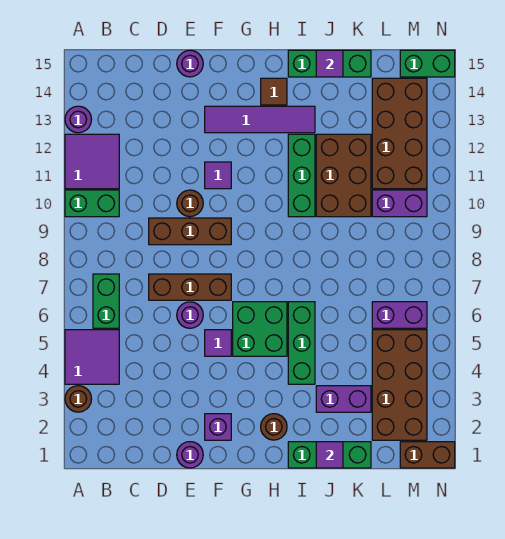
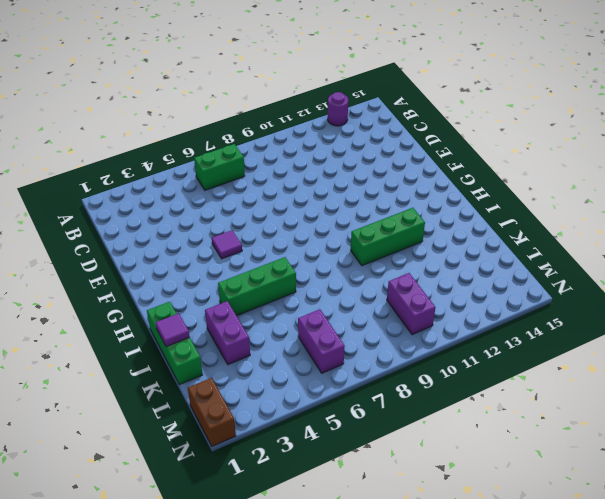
none -> brown 1x1 round brick [65,386,91,412]
none -> purple 2x2 tile [65,330,119,384]
none -> green 1x2 brick [65,190,119,217]
none -> purple 2x2 tile [65,134,119,189]

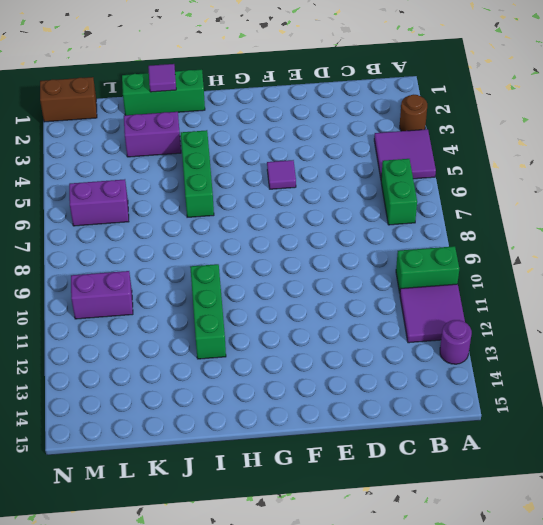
none -> brown 1x3 brick [149,274,231,300]
none -> brown 1x3 brick [149,218,231,245]
none -> purple 1x1 round brick [177,442,203,468]
none -> purple 1x1 round brick [177,302,203,328]

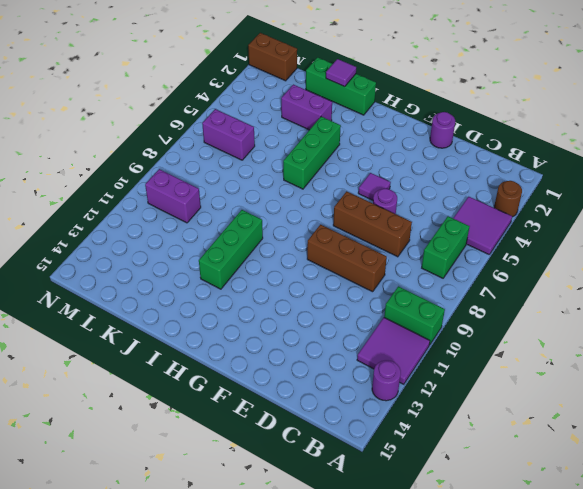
none -> brown 1x1 round brick [177,190,203,217]
none -> purple 1x1 round brick [177,50,203,77]
none -> purple 1x1 brick [205,414,231,440]
none -> purple 1x1 tile [205,162,231,189]

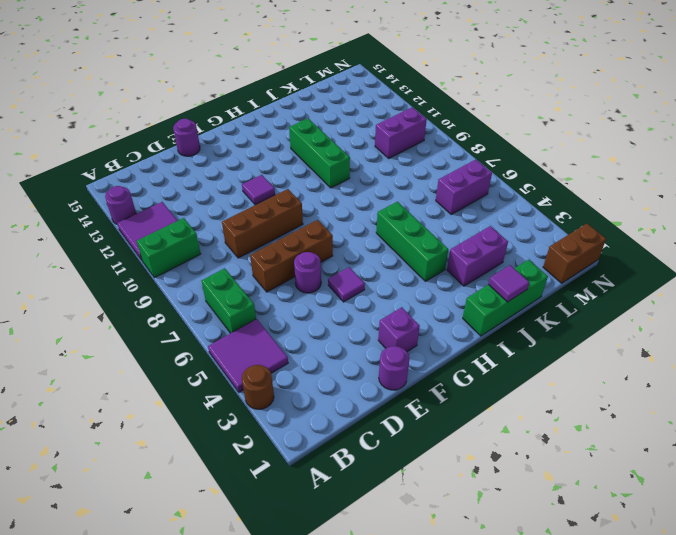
none -> brown 1x1 round brick [177,190,203,217]
none -> purple 1x4 tile [205,106,315,133]
none -> green 2x2 brick [233,302,287,356]
none -> brown 1x1 round brick [261,414,287,440]

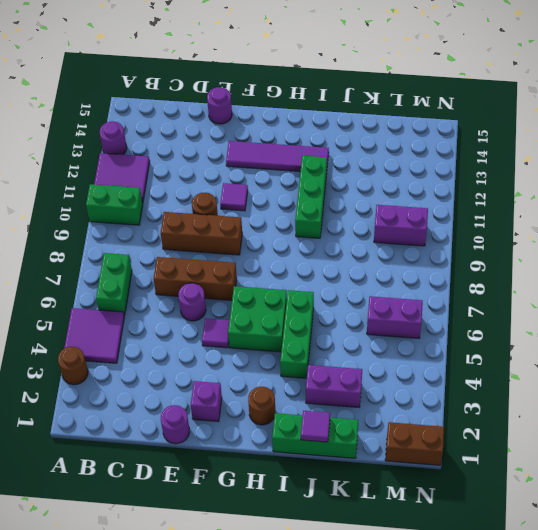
none -> brown 1x1 tile [261,78,287,105]
none -> green 1x3 brick [288,50,371,77]
none -> brown 2x3 brick [316,134,371,217]
none -> brown 2x4 brick [372,330,427,440]

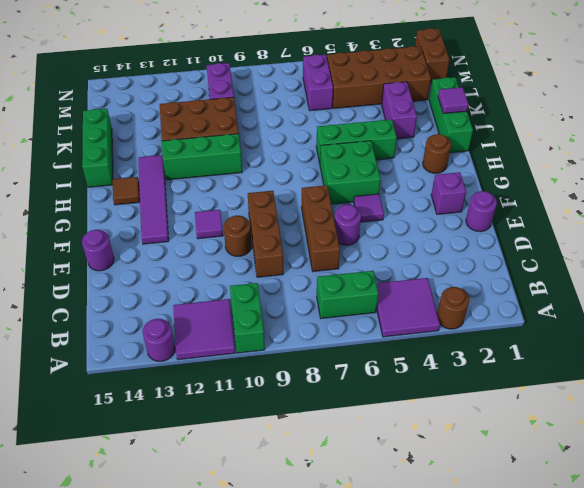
none -> brown 2x4 brick [372,78,427,189]
none -> green 1x2 brick [400,50,455,77]
none -> purple 1x1 tile [316,50,343,77]

